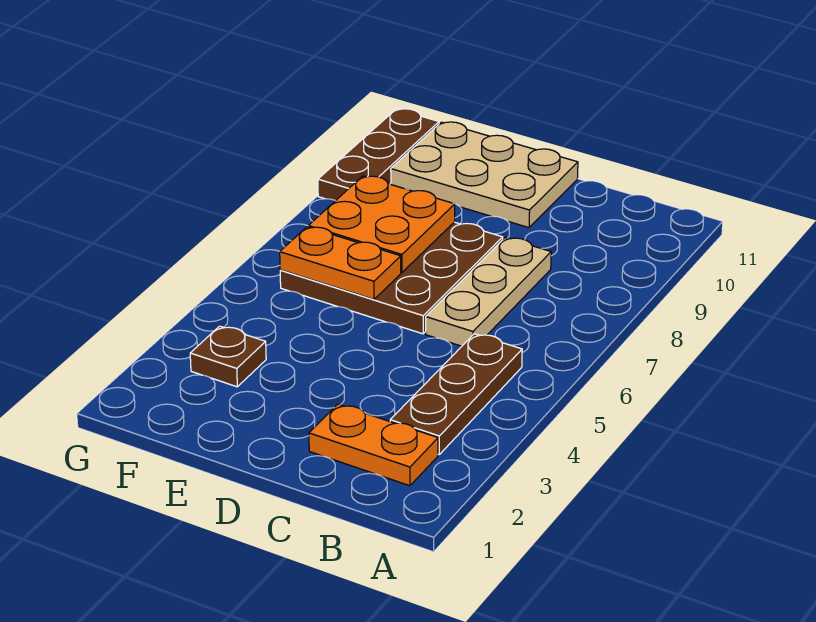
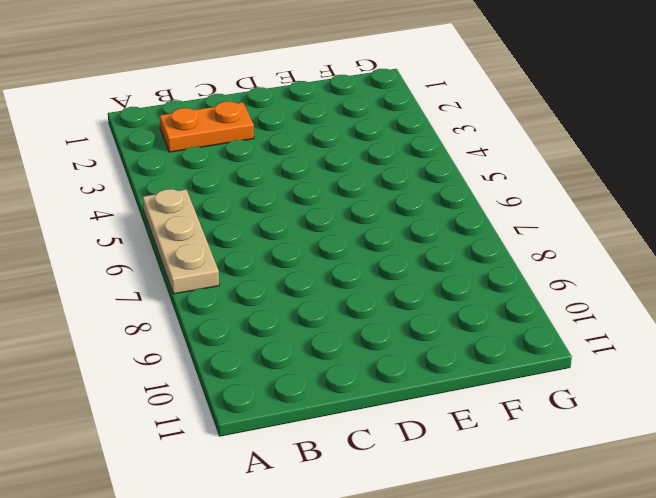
tan 1x3 plate [143,189,219,294] -> tan 1x3 plate moved to [426,238,551,346]
none -> brown 1x3 plate [390,334,522,455]
none -> brown 3x3 plate [280,222,503,334]

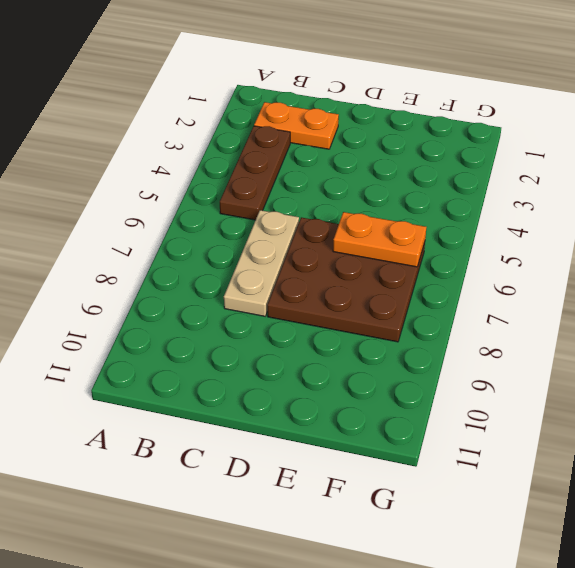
none -> tan 2x3 plate [391,122,578,228]
none -> brown 1x1 plate [190,326,266,387]

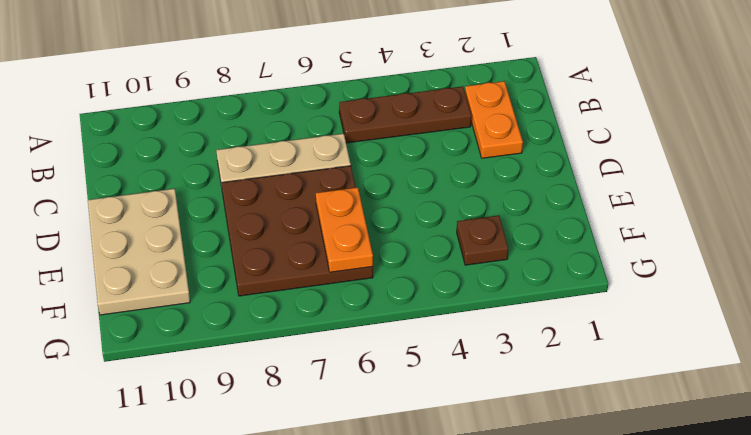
none -> brown 1x3 plate [318,109,439,201]
none -> orange 2x2 plate [308,176,455,272]

